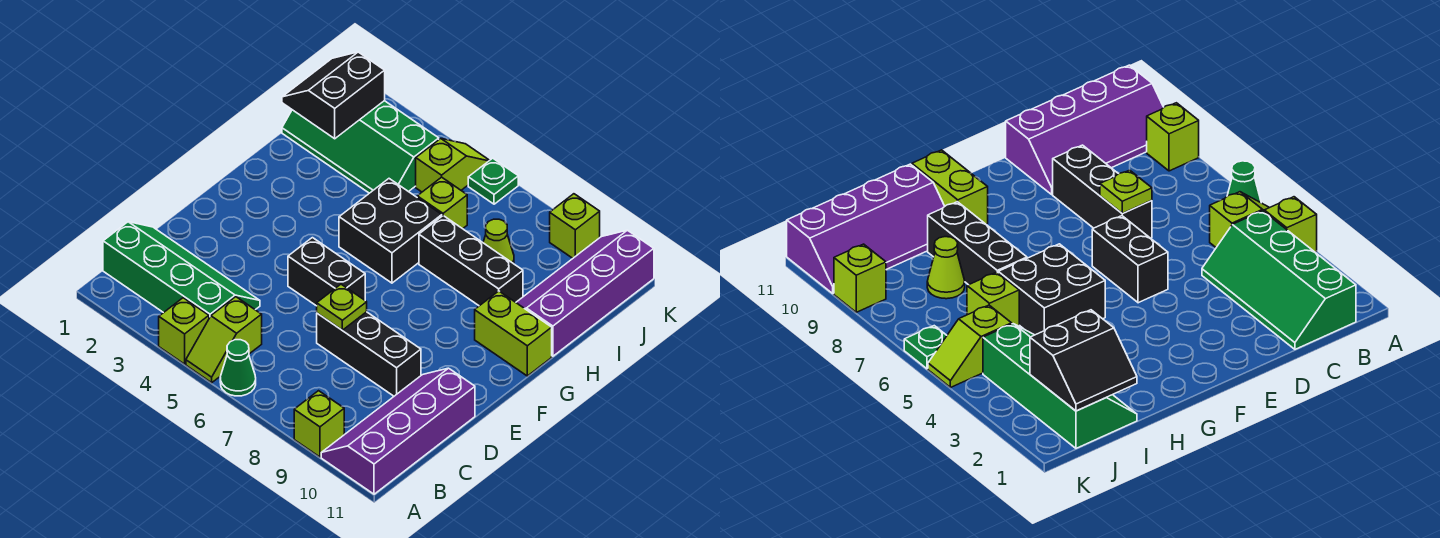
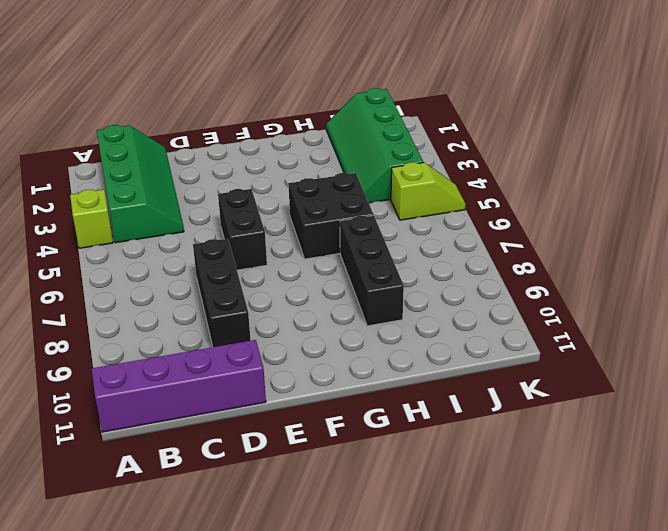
none -> lime 1x2 slope [186,297,262,383]
none -> green 1x1 cone [220,340,256,396]
none -> lime 1x1 brick [294,391,344,457]

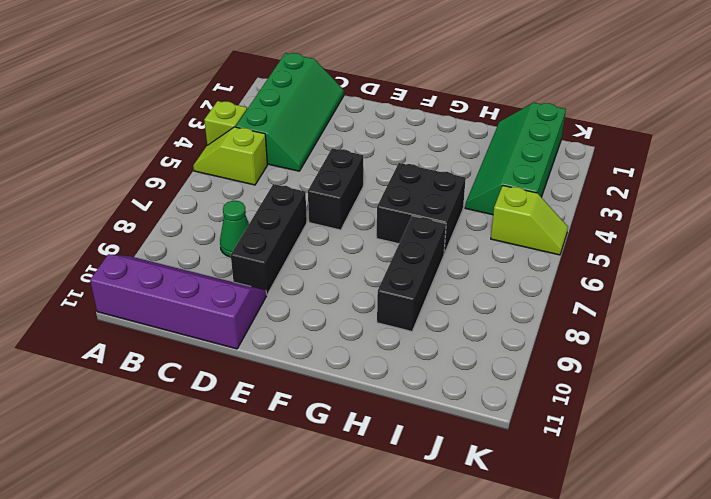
green 1x1 cone [220,201,249,257] -> green 1x1 cone moved to [220,340,256,396]
none -> lime 1x1 brick [294,391,344,457]
none -> lime 1x2 brick [475,291,552,376]
none -> purple 2x4 slope [516,230,654,356]

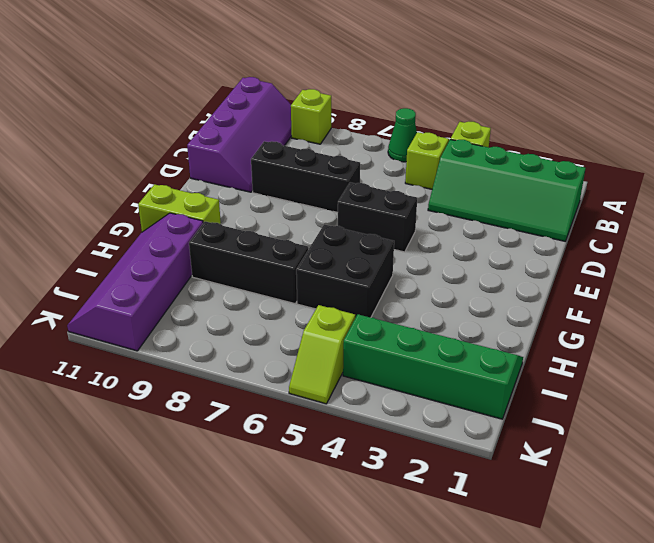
purple 2x4 slope [67,213,203,351] -> purple 2x4 slope turned to [516,230,654,356]
none -> lime 1x1 brick [417,177,467,229]
none -> lime 1x1 cone [483,219,514,264]
none -> green 1x1 plate [468,158,518,204]

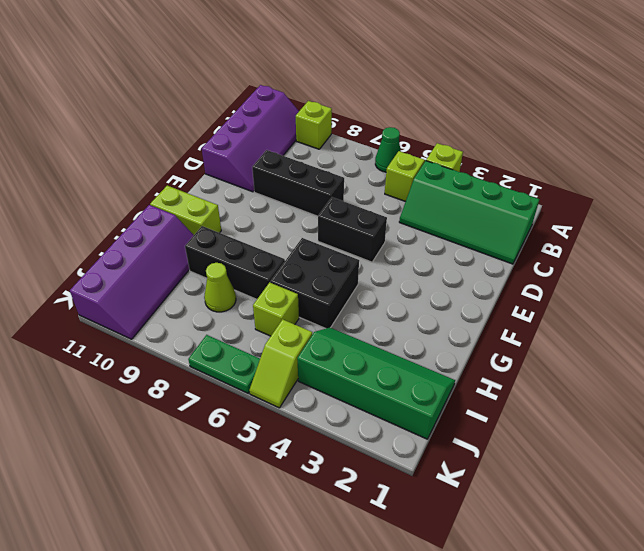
green 1x2 plate [188,335,260,393] -> green 1x1 plate [468,158,518,204]
none -> lime 1x1 brick [550,194,600,258]
none -> lime 1x1 plate [317,284,367,330]
none -> black 2x2 slope [282,52,385,139]

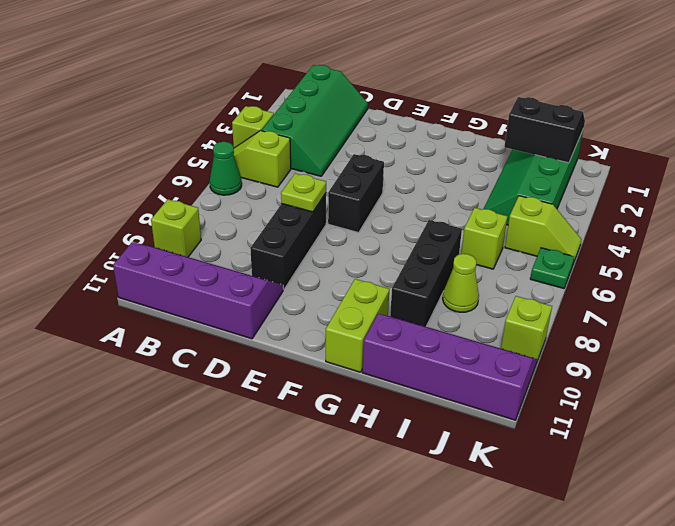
none -> black 2x2 brick [339,179,442,283]

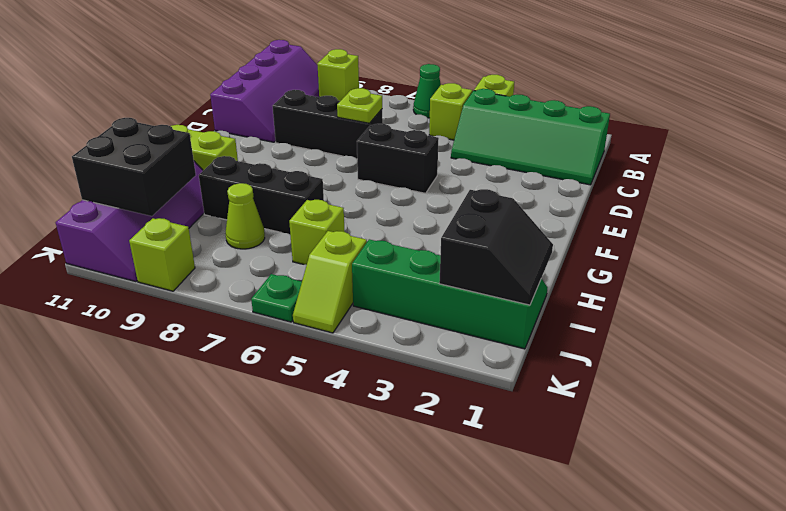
black 2x2 brick [72,118,196,216] -> black 2x2 brick moved to [339,179,442,283]

